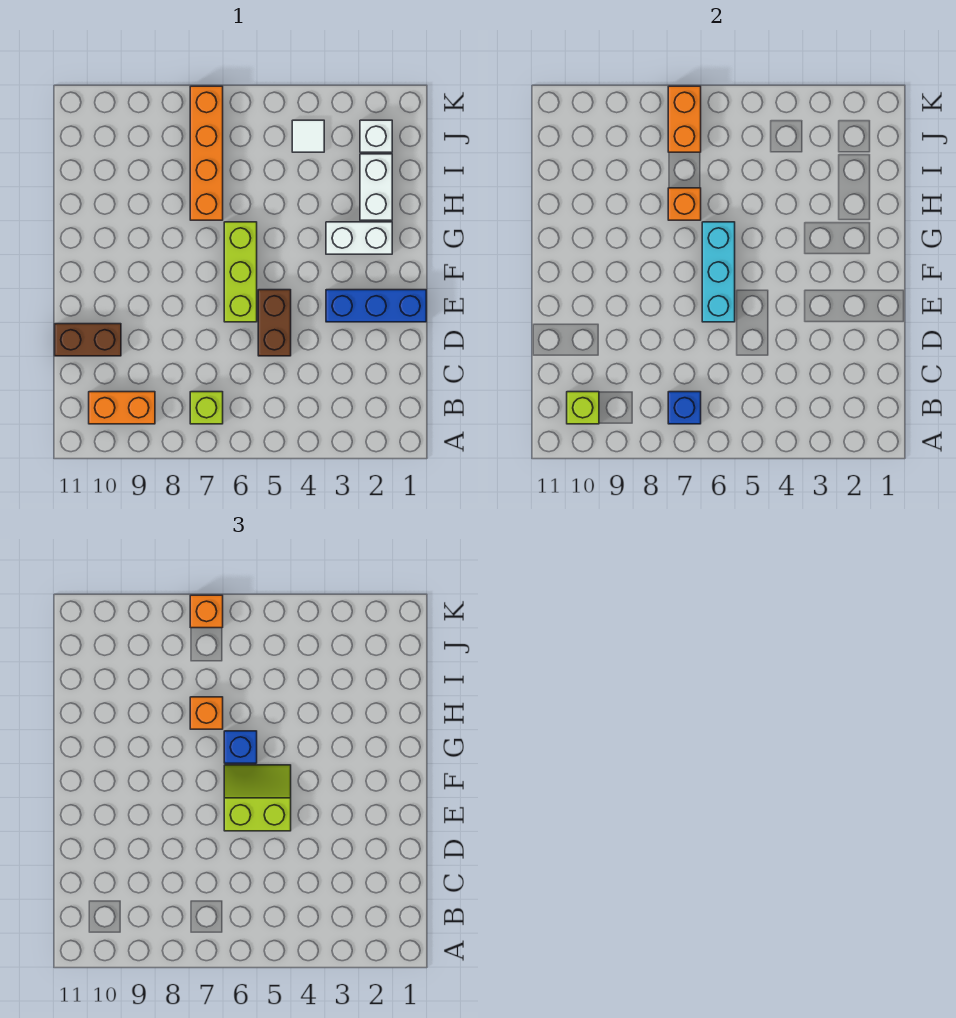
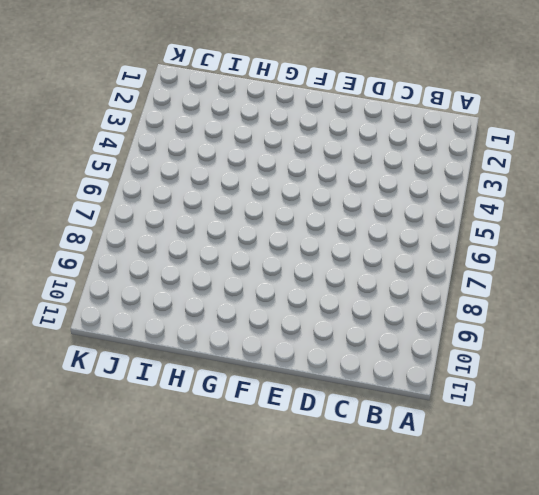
none -> lime 1x1 brick [190,392,223,424]
none -> orange 1x2 brick [89,392,155,424]
none -> brown 1x2 brick [258,290,291,356]

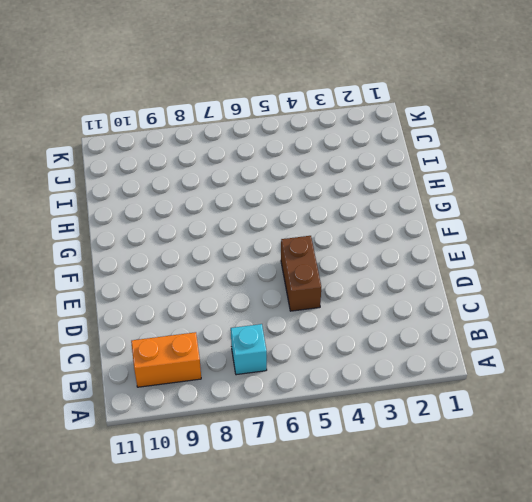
cyan 1x1 brick [231,324,267,375] -> lime 1x1 brick [190,392,223,424]
none -> brown 1x2 brick [55,324,121,356]
none -> blue 1x3 brick [326,290,426,322]
none -> lime 1x3 brick [224,222,257,322]

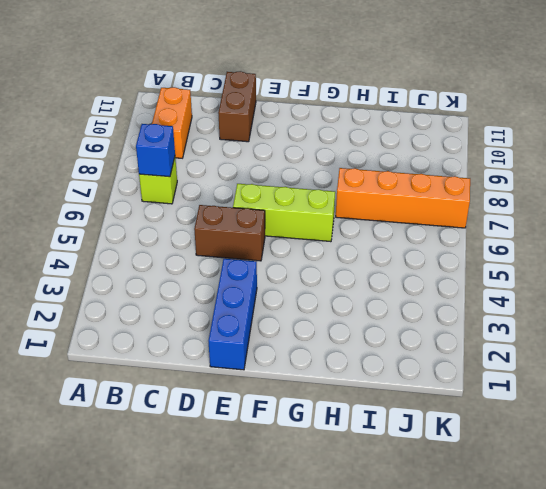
none -> white 1x2 brick [326,222,392,254]
none -> white 1x2 brick [360,154,392,220]
none -> white 1x1 brick [360,120,392,152]

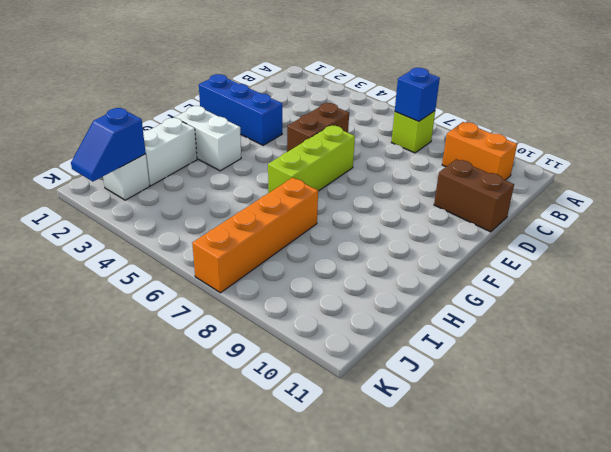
blue 1x2 slope [71,108,146,182] -> none
none -> white 1x1 tile [292,120,324,152]
none -> lime 1x1 brick [567,392,599,424]
none -> cyan 1x3 brick [702,222,735,322]

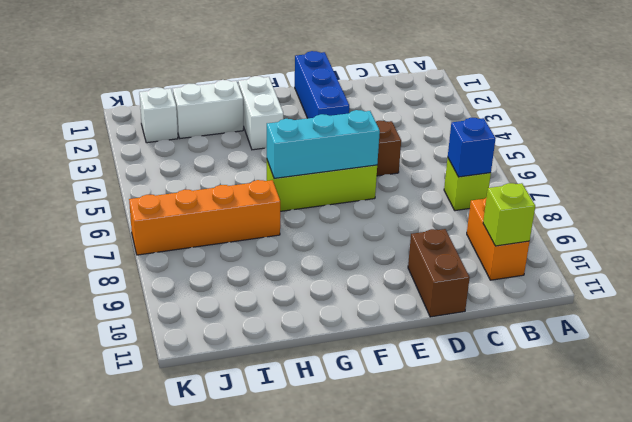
none -> white 1x1 tile [292,120,324,152]
none -> orange 1x1 brick [668,188,701,220]
none -> orange 1x2 brick [668,86,701,152]

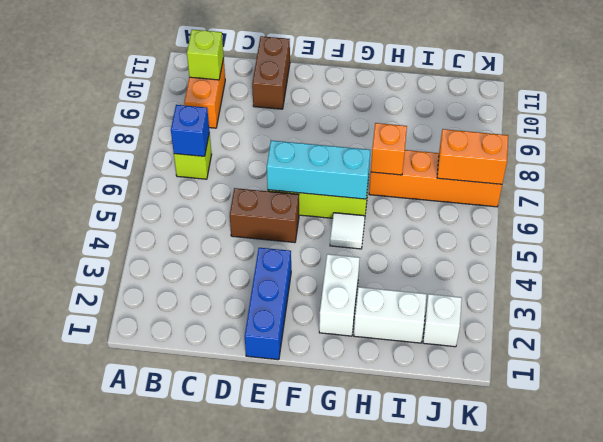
white 1x1 tile [330,213,365,249] -> white 1x1 tile moved to [292,120,324,152]
none -> lime 2x2 slope [224,765,291,831]
none -> blue 1x1 brick [224,731,257,763]
none -> orange 1x1 brick [190,697,223,729]

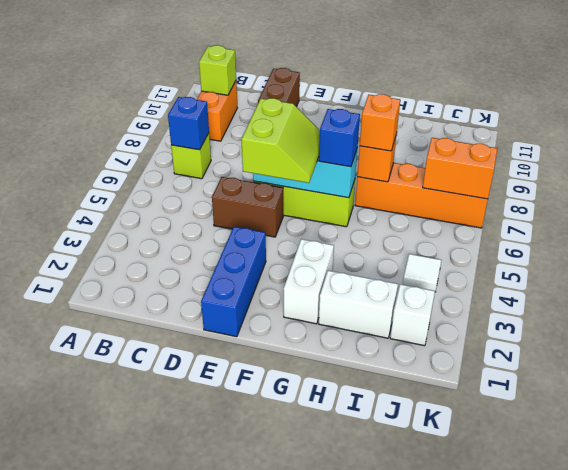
none -> orange 1x1 brick [190,595,223,628]

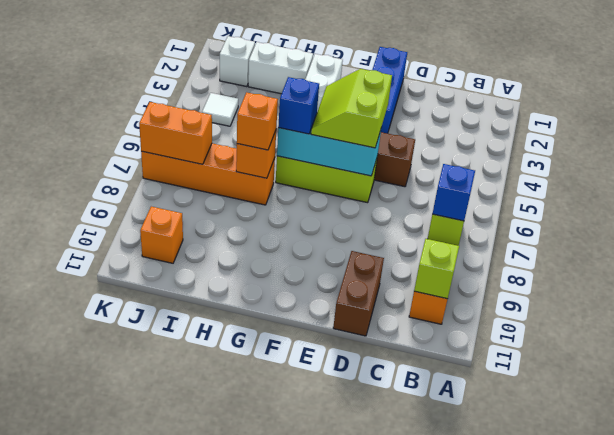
orange 1x1 brick [140,207,183,263] -> orange 1x1 brick moved to [190,595,223,628]

